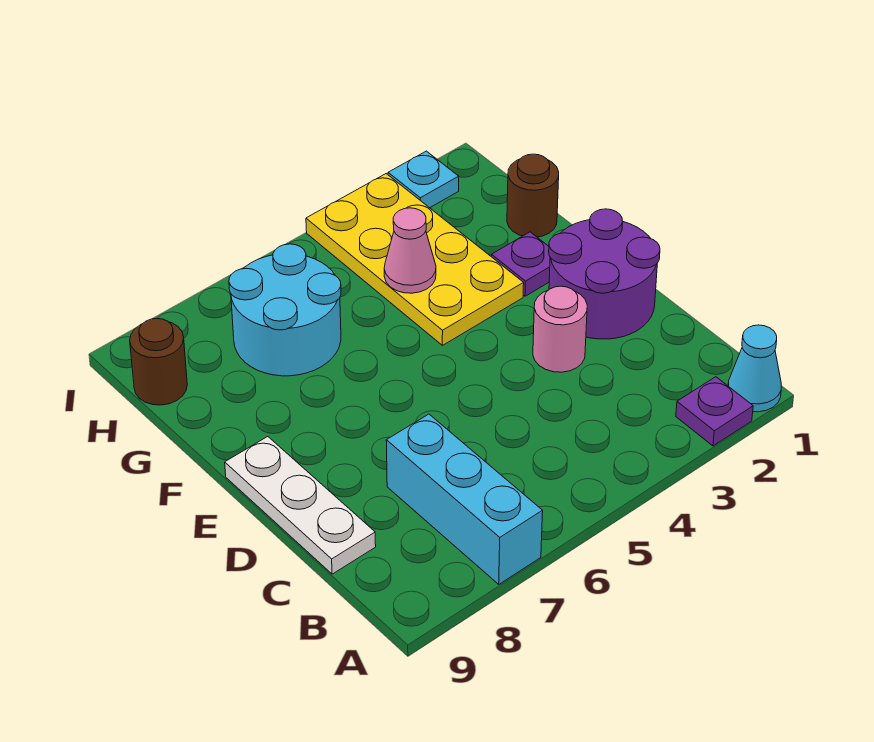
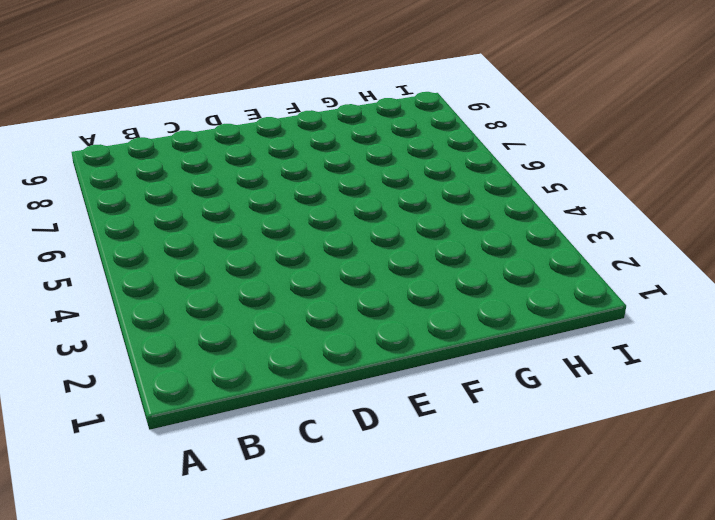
none -> cyan 1x1 cone [728,325,781,412]
none -> purple 1x1 plate [676,377,753,446]
none -> cyan 1x3 brick [386,414,543,584]

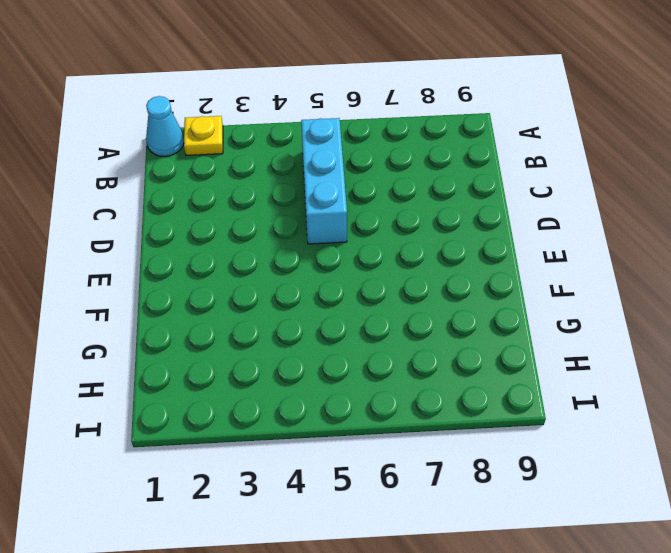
yellow 1x1 plate [184,116,223,156] -> purple 1x1 plate [676,377,753,446]
cyan 1x3 brick [301,118,347,244] -> cyan 1x3 brick moved to [386,414,543,584]
none -> white 1x3 plate [225,437,376,574]
none -> purple 2x2 round brick [549,209,660,339]
none -> pink 1x1 round brick [533,286,587,372]

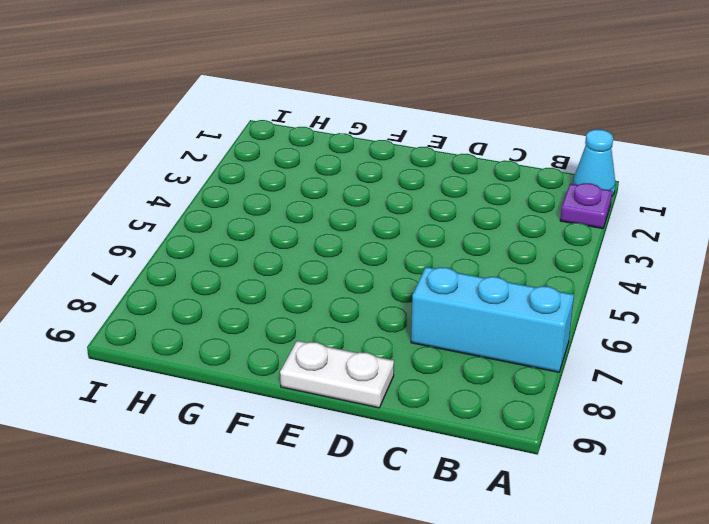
white 1x2 plate [280,341,394,408] -> white 1x3 plate [225,437,376,574]
none -> purple 2x2 round brick [549,209,660,339]
none -> pink 1x1 round brick [533,286,587,372]
none -> purple 1x1 plate [491,232,550,296]

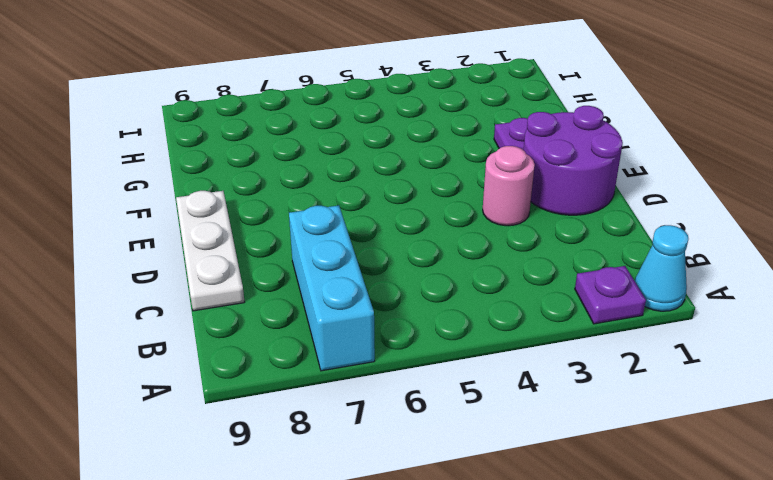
none -> yellow 2x4 plate [306,174,524,345]
none -> brown 1x1 round brick [507,154,559,237]
none -> cyan 2x2 round brick [229,244,341,376]

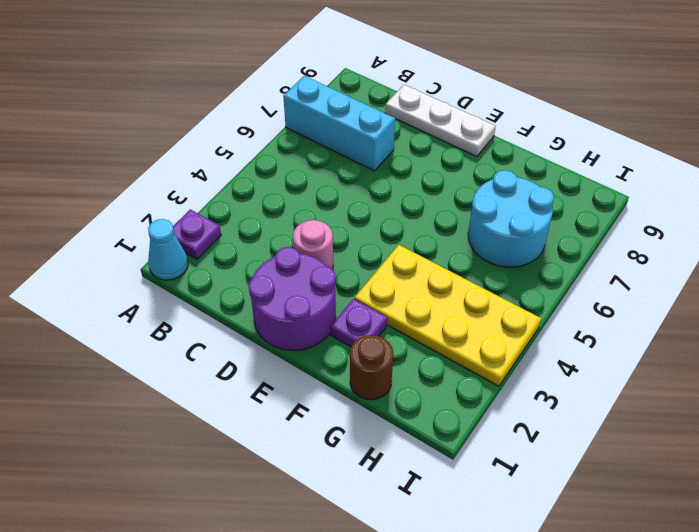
none -> brown 1x1 round brick [130,319,187,405]
none -> cyan 1x1 plate [388,151,459,208]
none -> pink 1x1 cone [384,208,436,293]

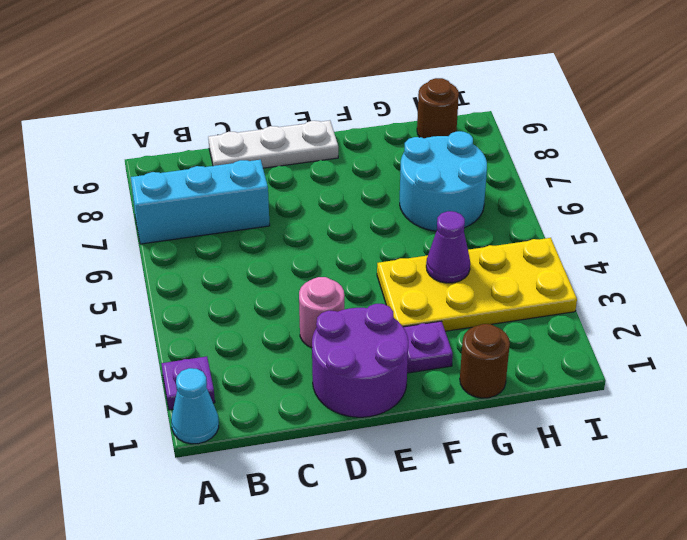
purple 1x1 cone [426,211,470,283] -> pink 1x1 cone [384,208,436,293]
none -> cyan 1x1 plate [388,151,459,208]

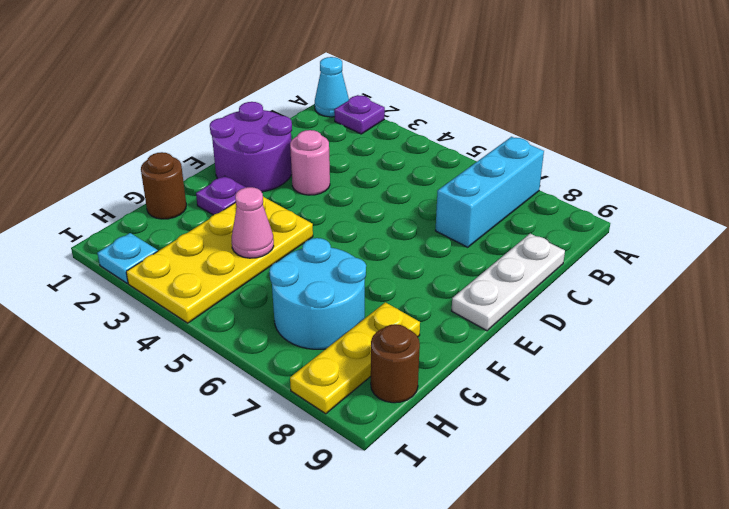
yellow 1x3 plate [290,302,420,414] -> none

